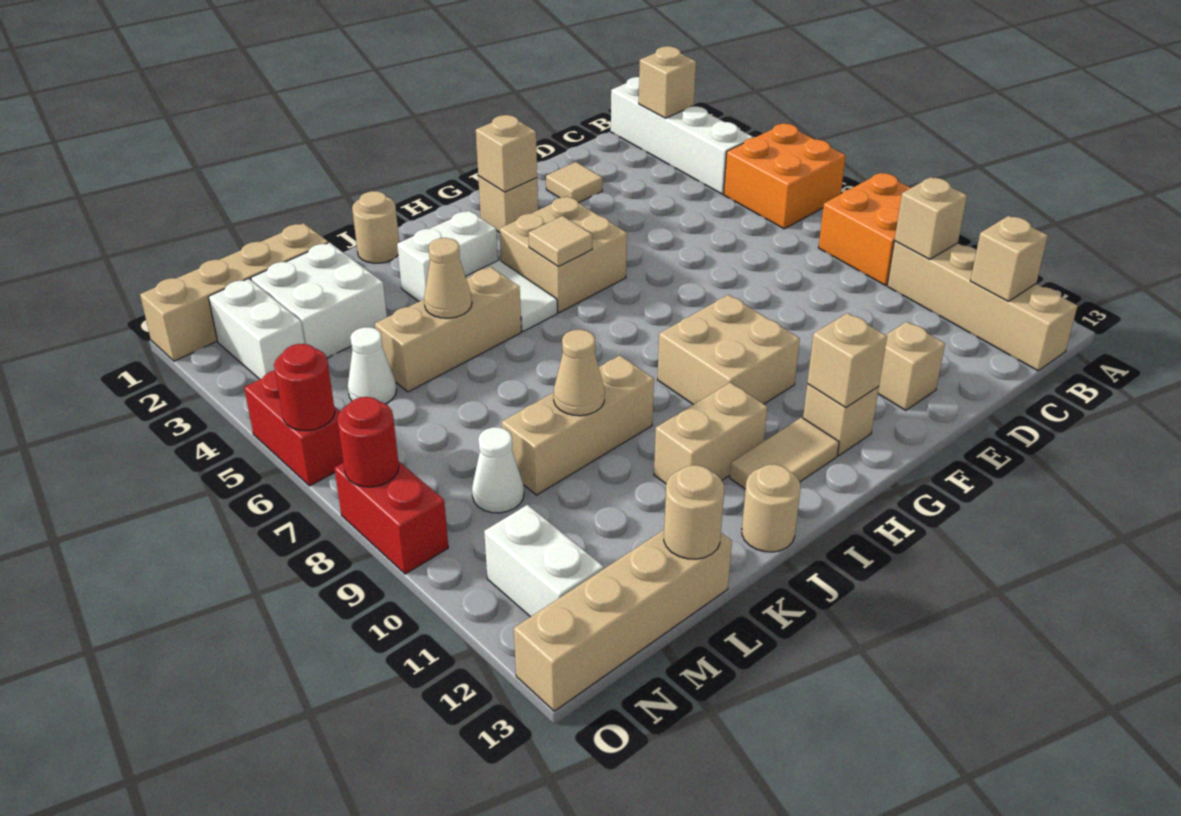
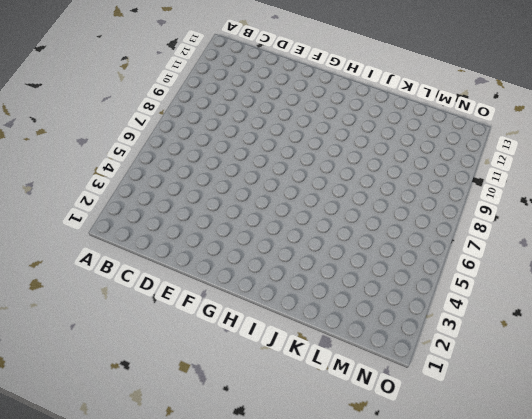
none -> orange 2x2 brick [724,124,846,229]
none -> orange 2x2 brick [819,173,910,285]
none -> white 1x4 brick [611,77,753,194]
none -> tan 1x4 brick [887,241,1077,371]

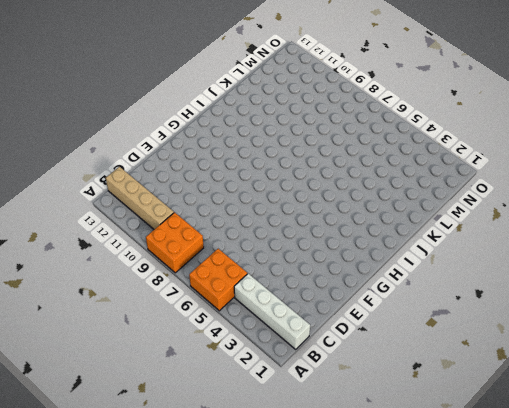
none -> tan 1x1 tile [546,162,602,203]
none -> tan 1x1 brick [878,322,945,410]
none -> tan 1x1 brick [478,176,538,232]
none -> tan 2x2 brick [500,196,627,313]

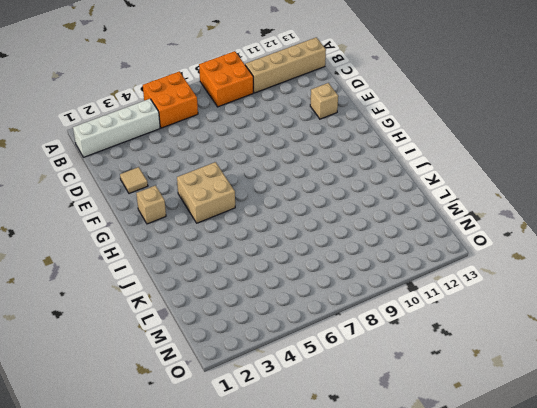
none -> tan 2x2 brick [658,295,800,405]
none -> tan 1x1 brick [803,384,879,456]
none -> tan 1x2 tile [730,417,839,489]
none -> white 1x2 brick [397,211,498,302]

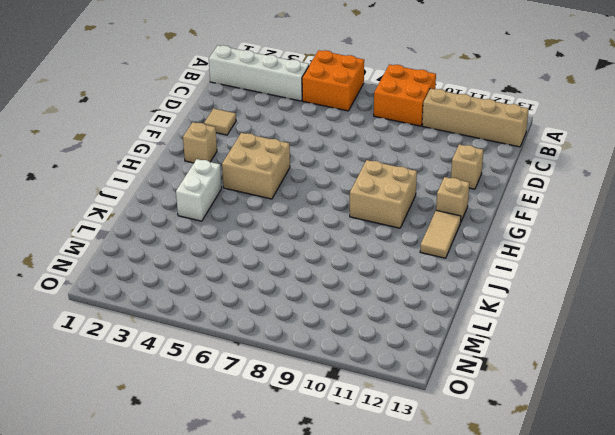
none -> white 1x2 tile [466,260,557,332]
none -> tan 1x2 brick [654,382,767,484]
none -> tan 1x1 round brick [352,191,399,263]
none -> tan 1x3 brick [375,267,521,392]

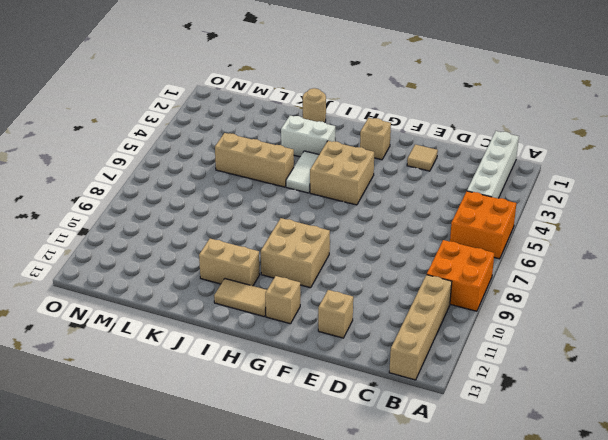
none -> tan 1x3 brick [502,356,654,495]
none -> tan 1x1 round brick [742,464,801,552]
none -> tan 1x4 brick [140,223,328,361]
none -> white 2x2 brick [251,243,387,358]

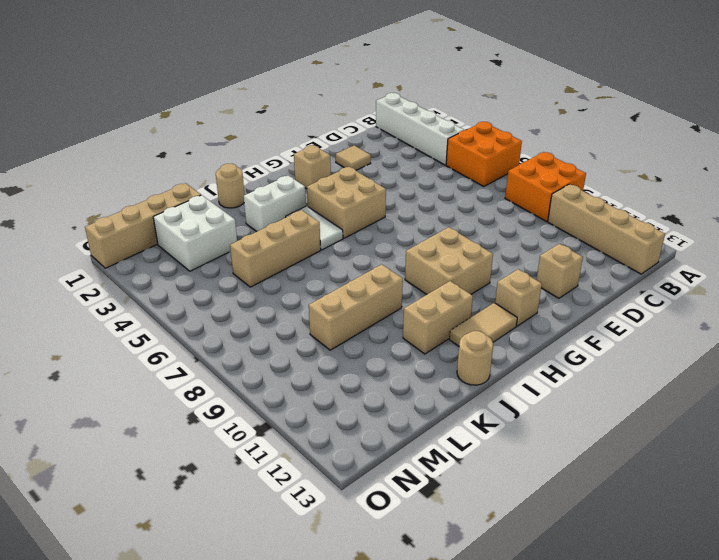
none -> tan 1x4 brick [514,530,732,711]
none -> white 1x1 cone [348,327,396,404]
none -> white 1x1 cone [472,427,524,513]
none -> white 1x2 brick [209,279,305,379]

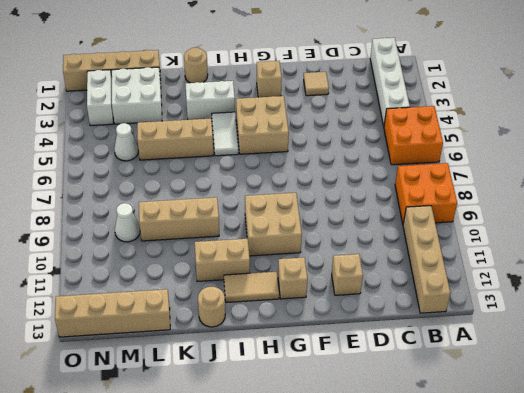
none -> white 1x2 brick [484,505,604,617]
none -> red 1x2 brick [244,371,344,486]
none -> red 1x2 brick [334,461,448,574]
none -> tan 1x1 brick [639,46,696,118]

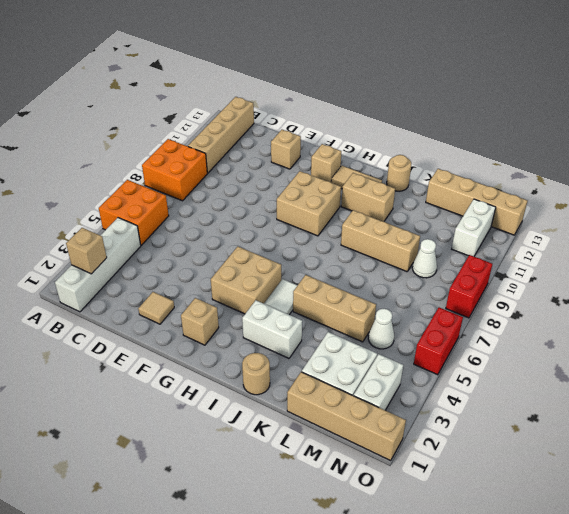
none -> tan 1x1 brick [895,177,967,259]
none -> tan 1x1 brick [970,216,1048,301]
none -> tan 1x1 brick [476,115,537,192]
none -> tan 1x1 brick [807,313,887,408]

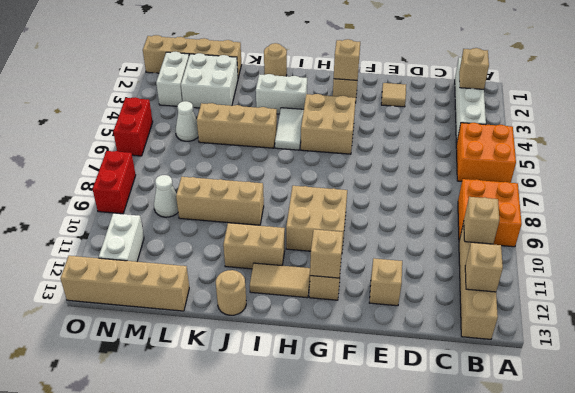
none -> tan 1x1 tile [529,216,592,266]
none -> tan 1x1 cone [424,238,472,318]
none -> tan 1x1 cone [554,330,605,416]
none -> tan 1x1 round brick [664,465,724,559]

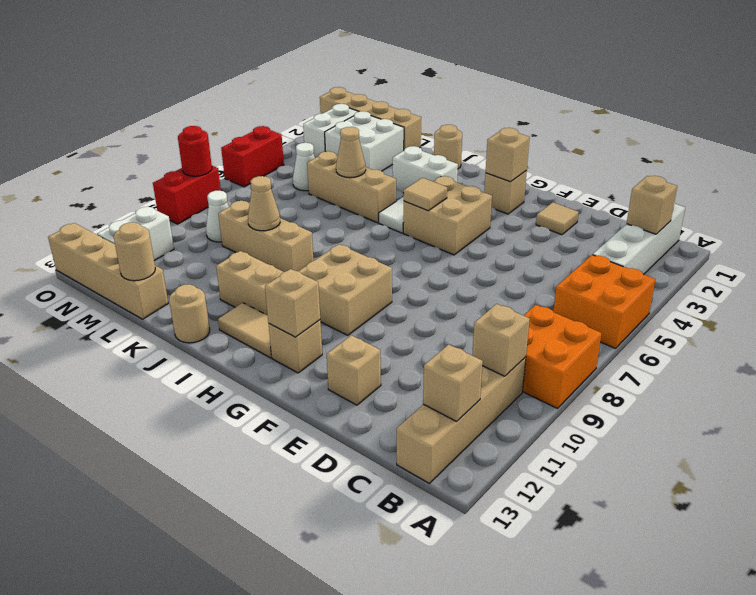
none -> red 1x1 round brick [274,344,335,431]

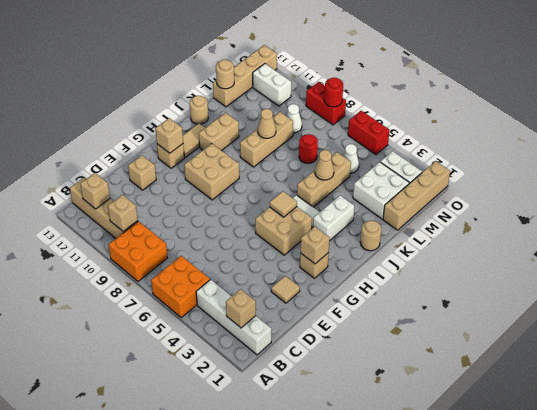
red 1x1 round brick [299,134,318,163] -> red 1x1 round brick moved to [274,344,335,431]

